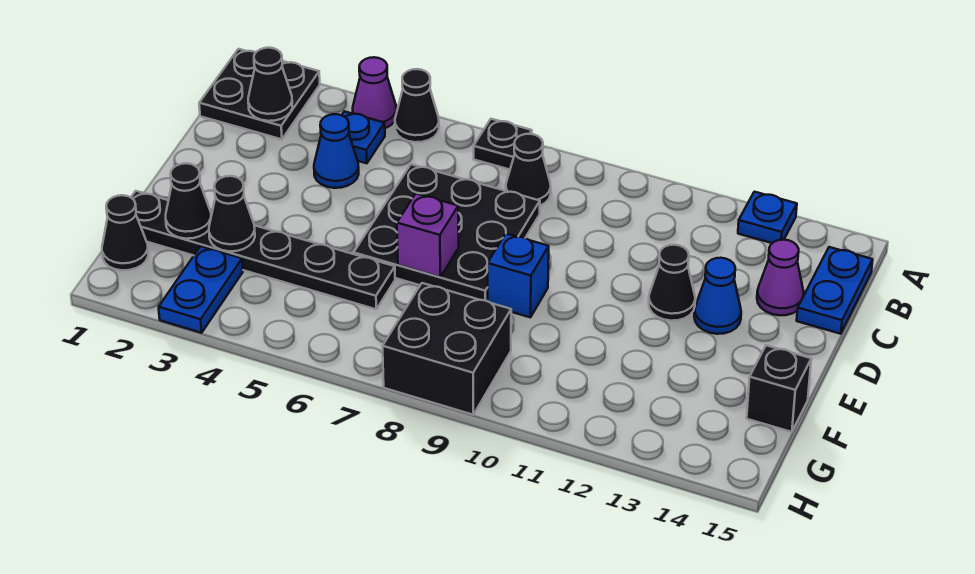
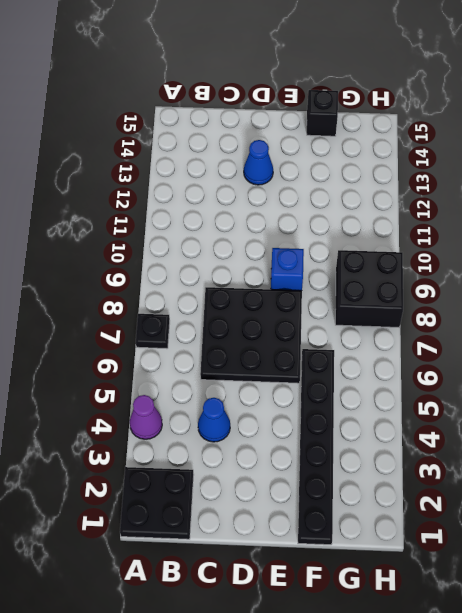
none -> black 1x1 cone [395,69,439,142]
none -> blue 1x1 plate [738,192,797,243]
none -> blue 1x1 plate [342,111,385,163]

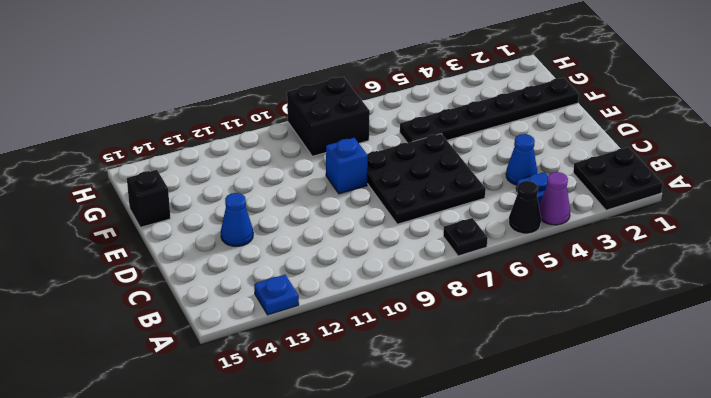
none -> black 1x1 cone [506,134,551,206]
none -> blue 1x2 plate [797,247,873,334]
none -> purple 1x1 cone [757,240,804,315]

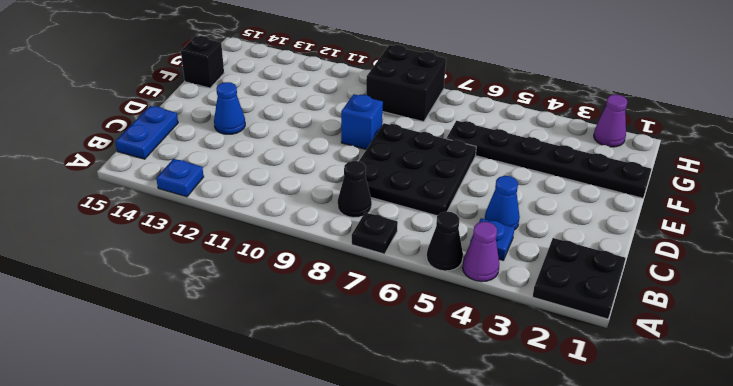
purple 1x1 cone [594,95,627,147] -> purple 1x1 cone moved to [757,240,804,315]
none -> black 1x1 cone [649,245,695,321]
none -> black 1x1 cone [102,195,148,270]
none -> blue 1x2 plate [159,246,243,333]

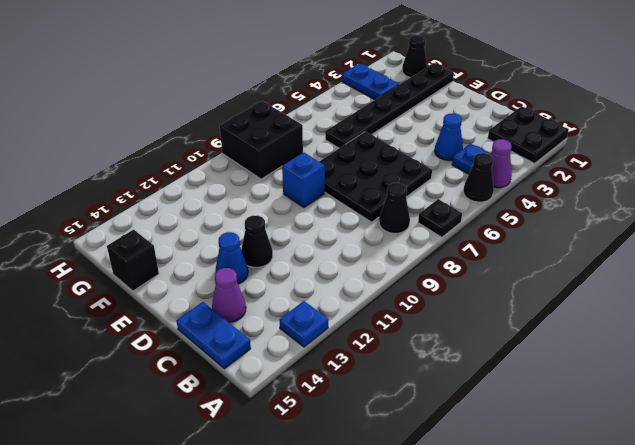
none -> black 1x1 cone [248,48,293,121]
none -> purple 1x1 brick [397,194,459,277]
none -> black 1x1 cone [166,163,211,239]

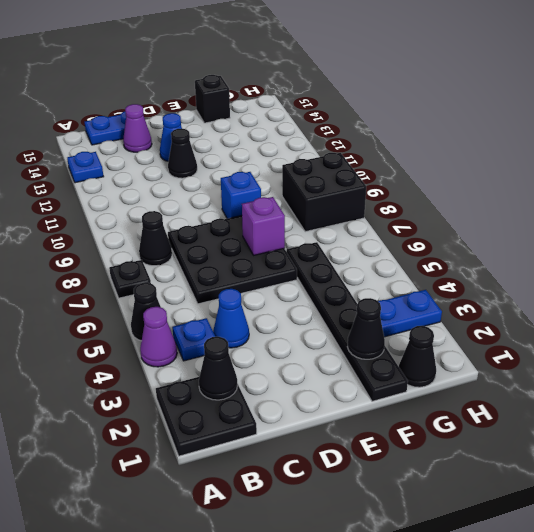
none -> black 1x1 cone [209,176,255,251]

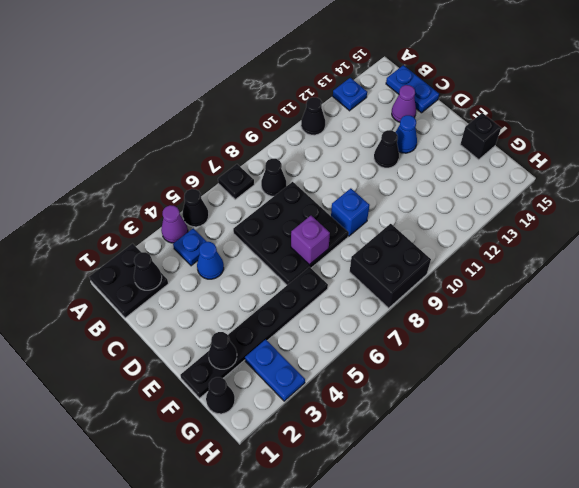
black 1x1 cone [301,97,325,135] -> black 1x1 cone moved to [209,176,255,251]

